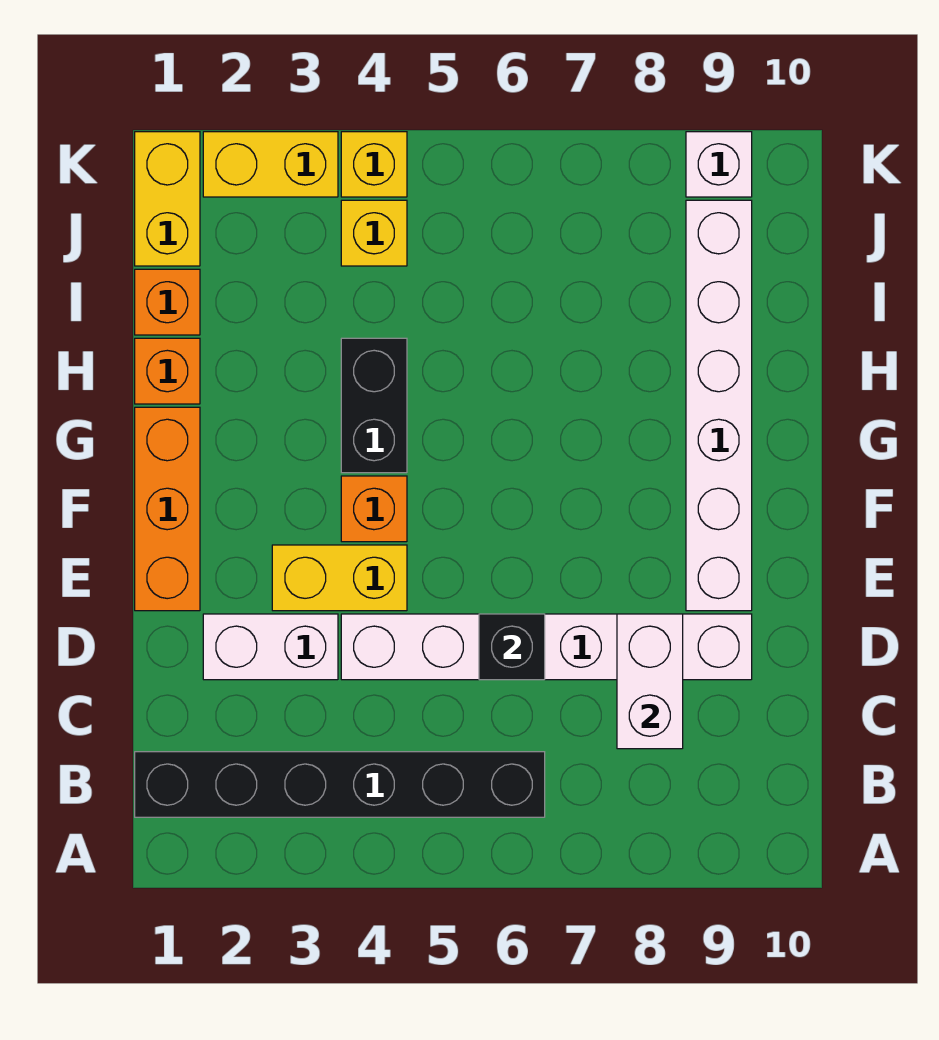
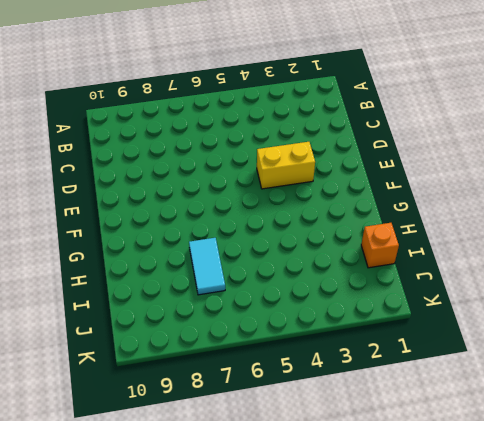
cyan 1x2 tile [189,238,225,295] -> none
none -> black 1x6 brick [135,752,545,817]
none -> white 1x2 brick [203,614,338,680]
none -> white 1x6 brick [341,614,752,680]

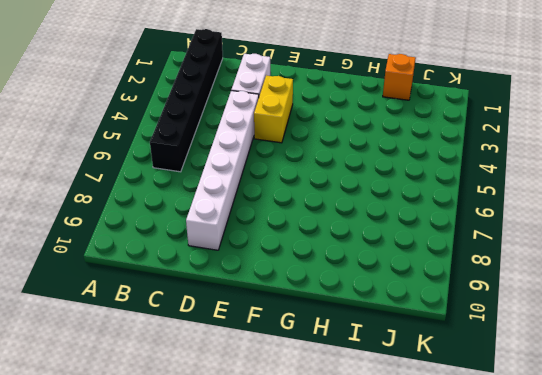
none -> orange 1x3 brick [135,407,200,611]
none -> white 1x6 brick [686,200,752,611]
none -> orange 1x1 brick [341,476,407,542]

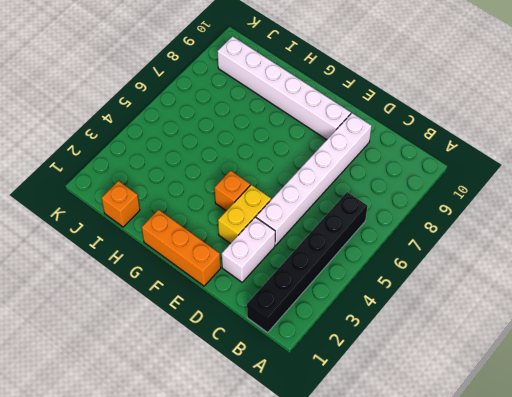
none -> black 1x2 brick [341,338,407,473]
none -> orange 1x1 brick [135,338,200,404]
none -> yellow 1x2 brick [135,132,200,266]

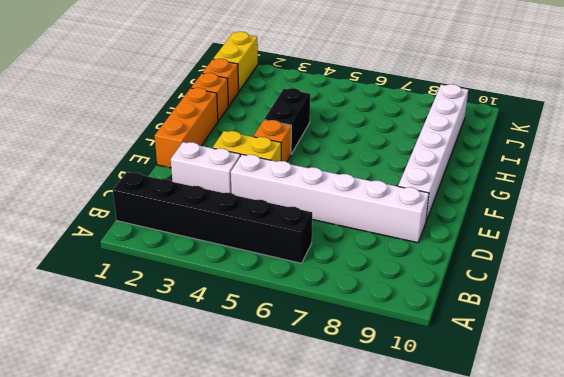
none -> yellow 1x1 brick [341,200,407,266]
none -> yellow 1x2 brick [203,132,338,197]
none -> yellow 1x1 brick [341,132,407,197]

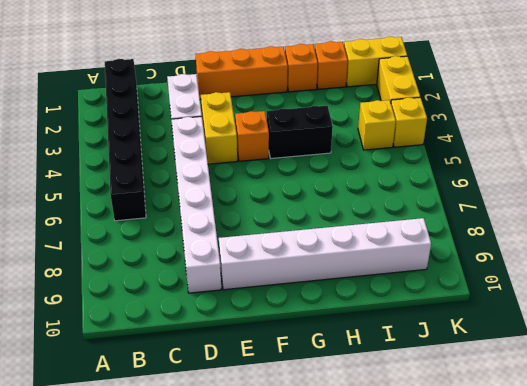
none -> white 1x1 brick [686,132,752,197]
none -> white 1x2 brick [617,614,683,749]
none -> black 1x1 brick [479,614,545,680]

